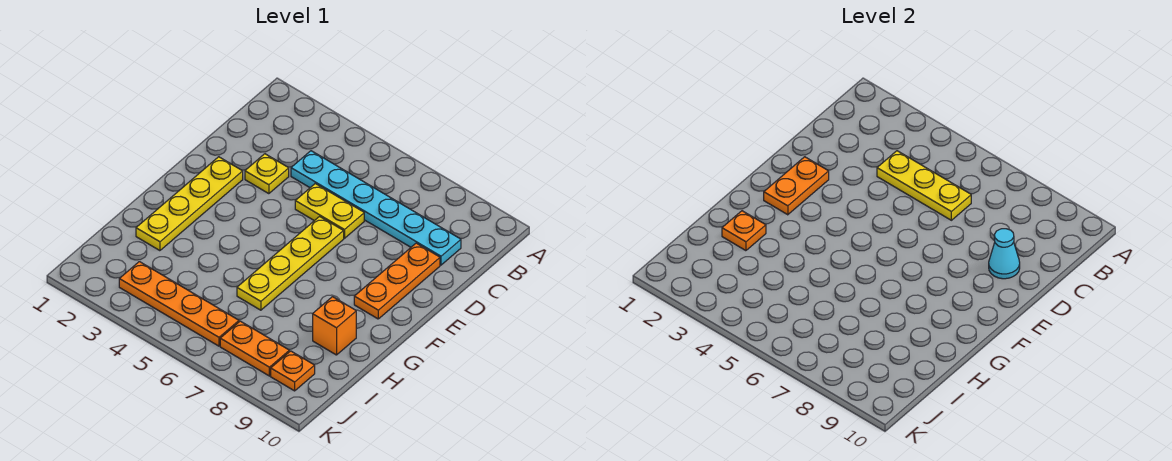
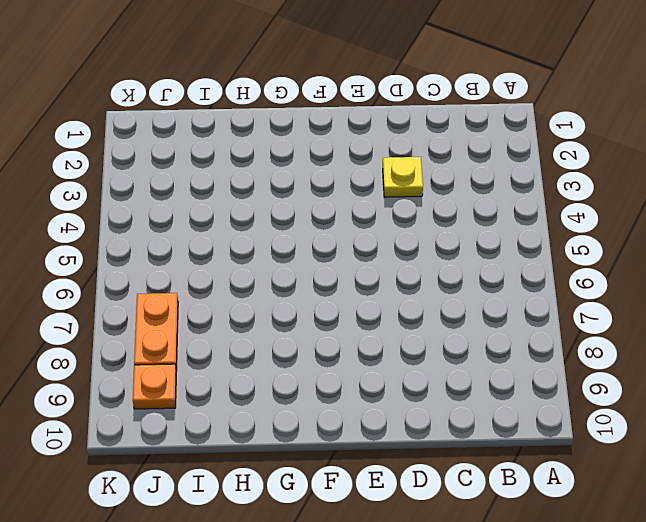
none -> cyan 1x6 plate [291,151,461,265]
none -> yellow 1x2 plate [295,184,364,238]
none -> orange 1x3 plate [354,243,440,319]

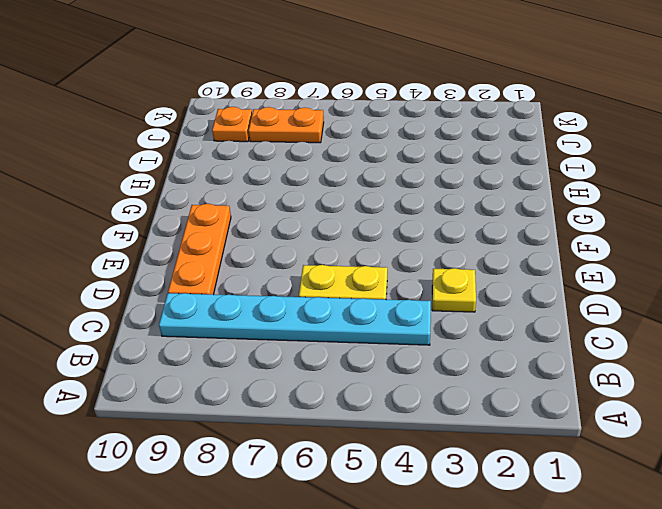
none -> yellow 1x4 plate [136,157,243,251]
none -> yellow 1x4 plate [237,216,344,310]
none -> orange 1x1 brick [313,297,356,355]

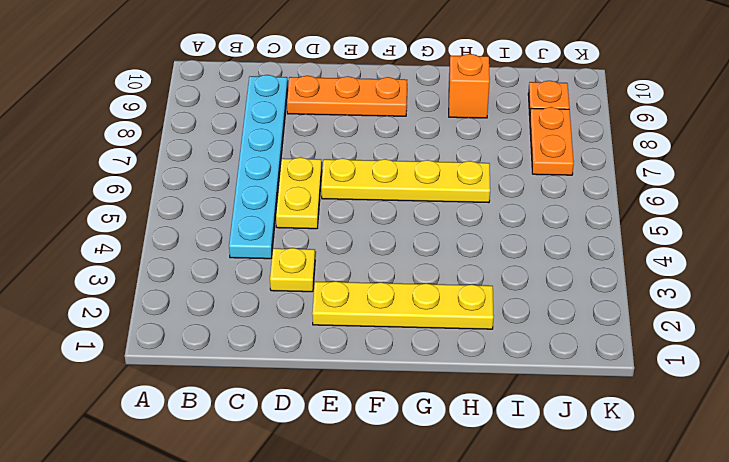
none -> orange 1x4 plate [119,262,239,346]
none -> yellow 1x3 plate [877,151,971,220]
none -> cyan 1x1 cone [989,229,1020,279]

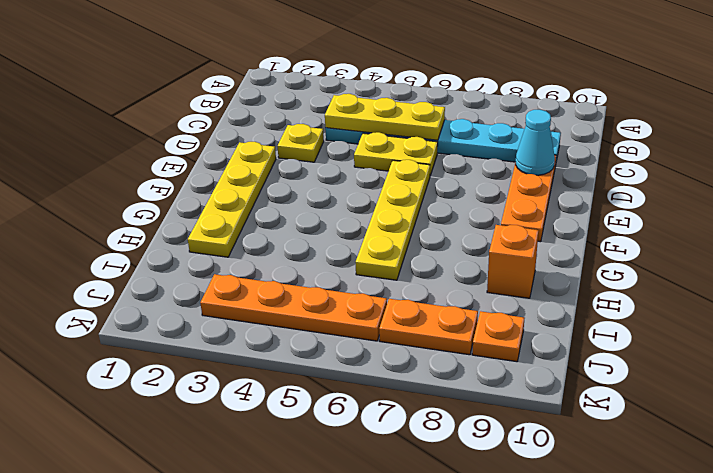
none -> orange 1x2 plate [764,157,829,215]
none -> orange 1x1 plate [722,211,766,251]

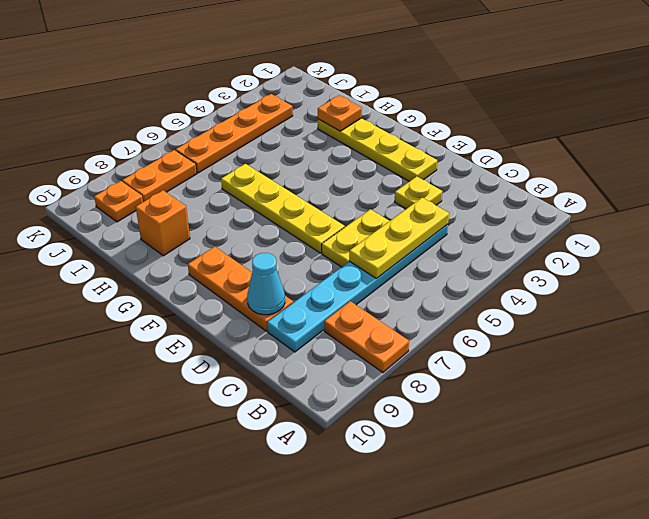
orange 1x2 plate [324,301,409,373] -> orange 1x2 plate moved to [764,157,829,215]

